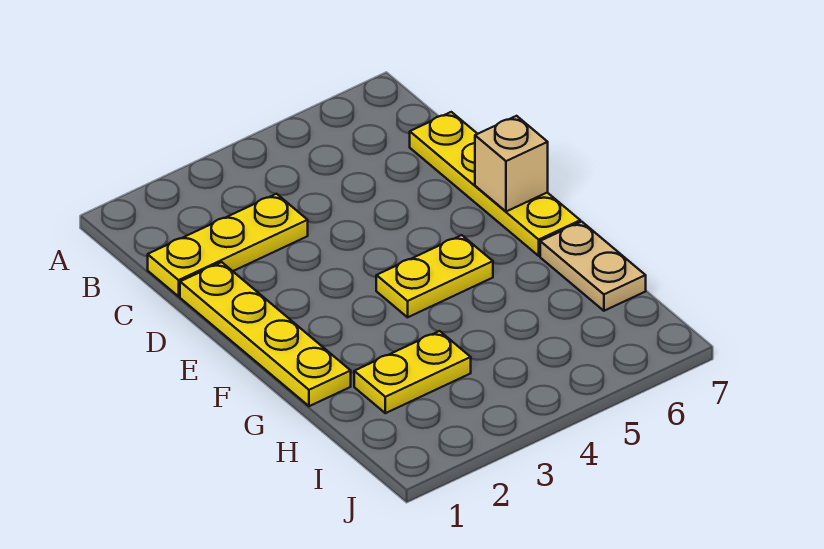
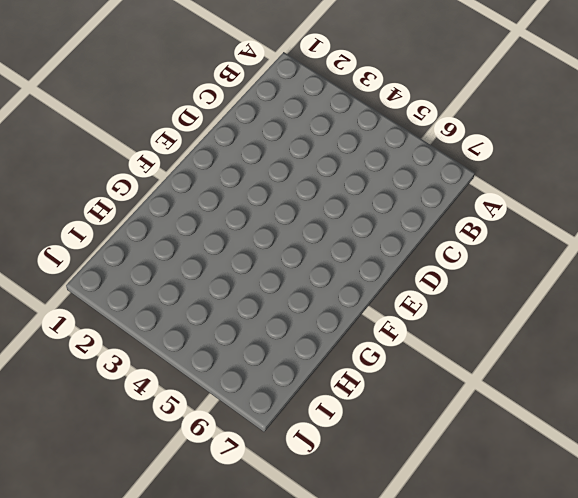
none -> yellow 1x3 plate [148,194,308,296]
none -> yellow 1x4 plate [410,112,580,256]

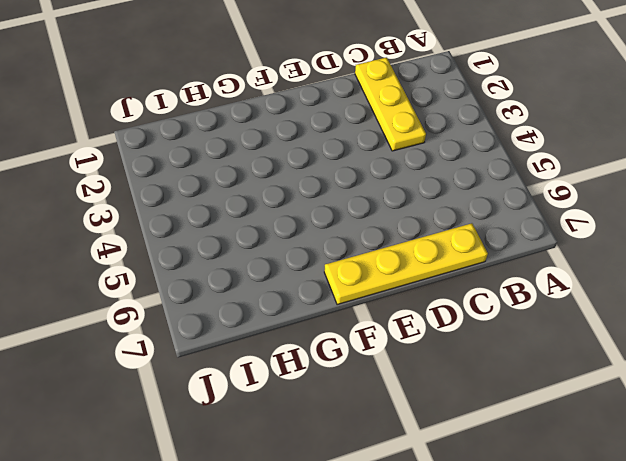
none -> yellow 1x4 plate [180,262,351,406]
none -> yellow 1x2 plate [376,235,493,317]

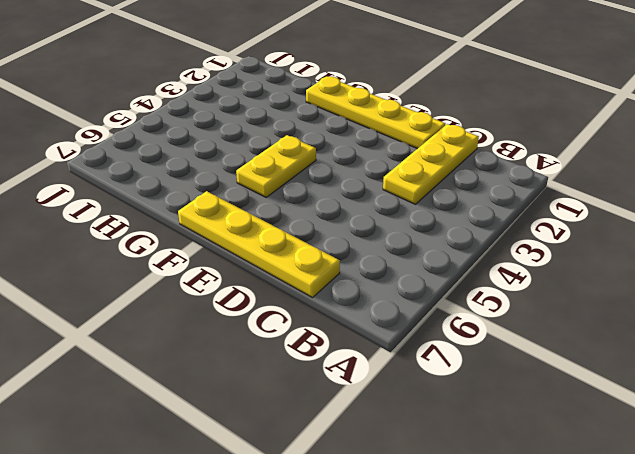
none -> tan 1x2 plate [540,222,646,311]
none -> yellow 1x2 plate [354,331,471,413]

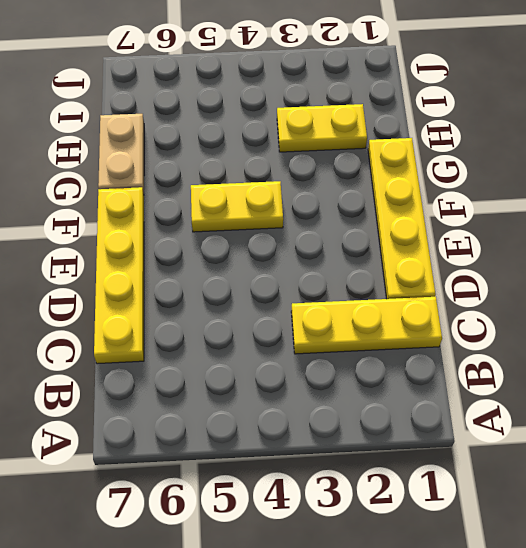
none -> tan 1x1 brick [475,116,548,212]

